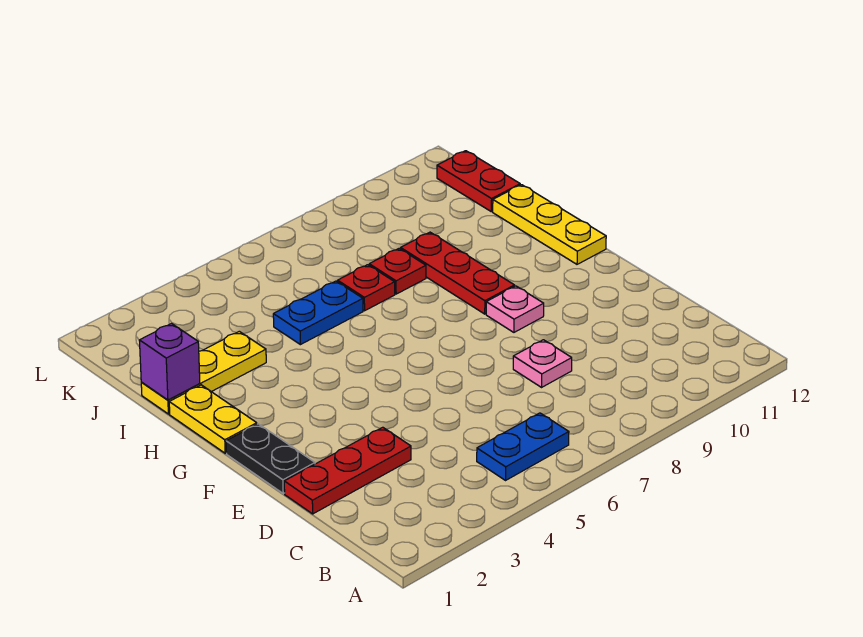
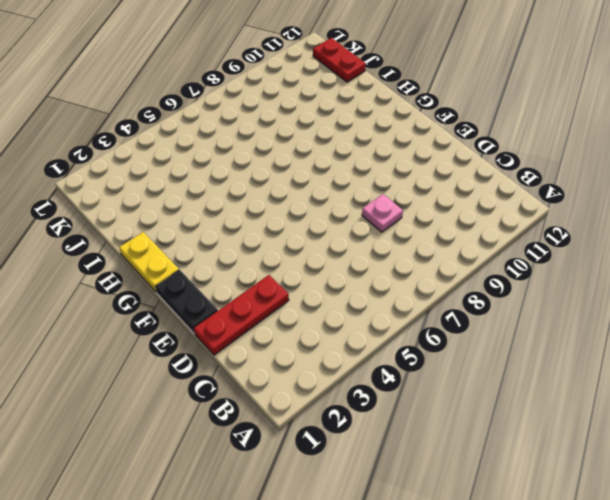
none -> blue 1x2 plate [477,413,569,480]
none -> pink 1x1 plate [486,286,544,332]
none -> red 1x3 plate [401,232,515,314]

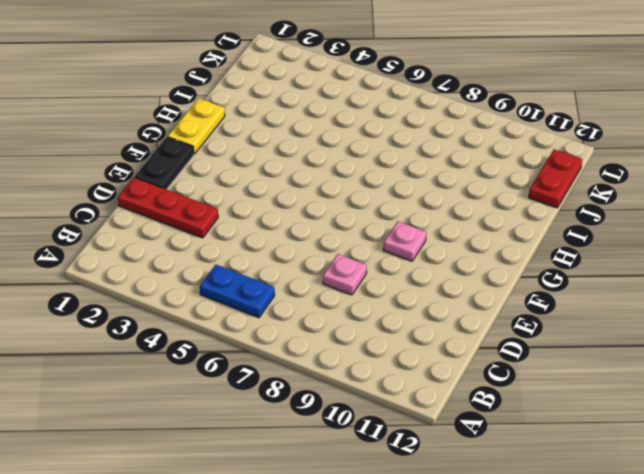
none -> red 1x3 plate [401,232,515,314]
none -> yellow 1x3 plate [493,185,606,264]
none -> yellow 1x3 plate [141,331,266,414]

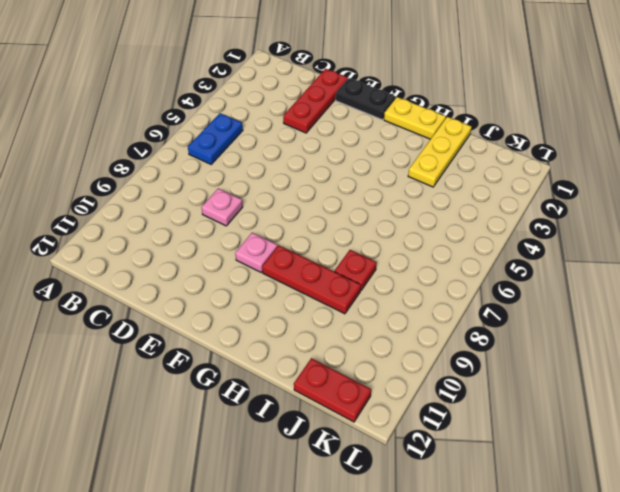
none -> yellow 1x3 plate [493,185,606,264]
none -> blue 1x2 plate [273,281,363,345]
none -> red 1x1 plate [338,265,395,311]

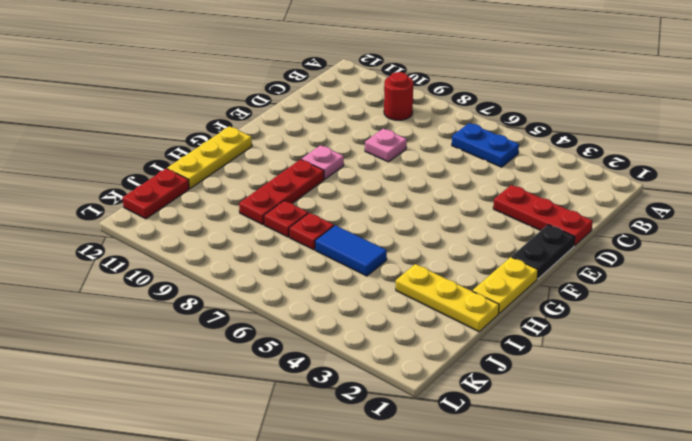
red 1x1 round brick [384,72,413,120] -> none
blue 1x2 tile [315,225,387,276] -> blue 1x2 plate [273,281,363,345]
none -> purple 1x1 brick [139,324,200,400]

